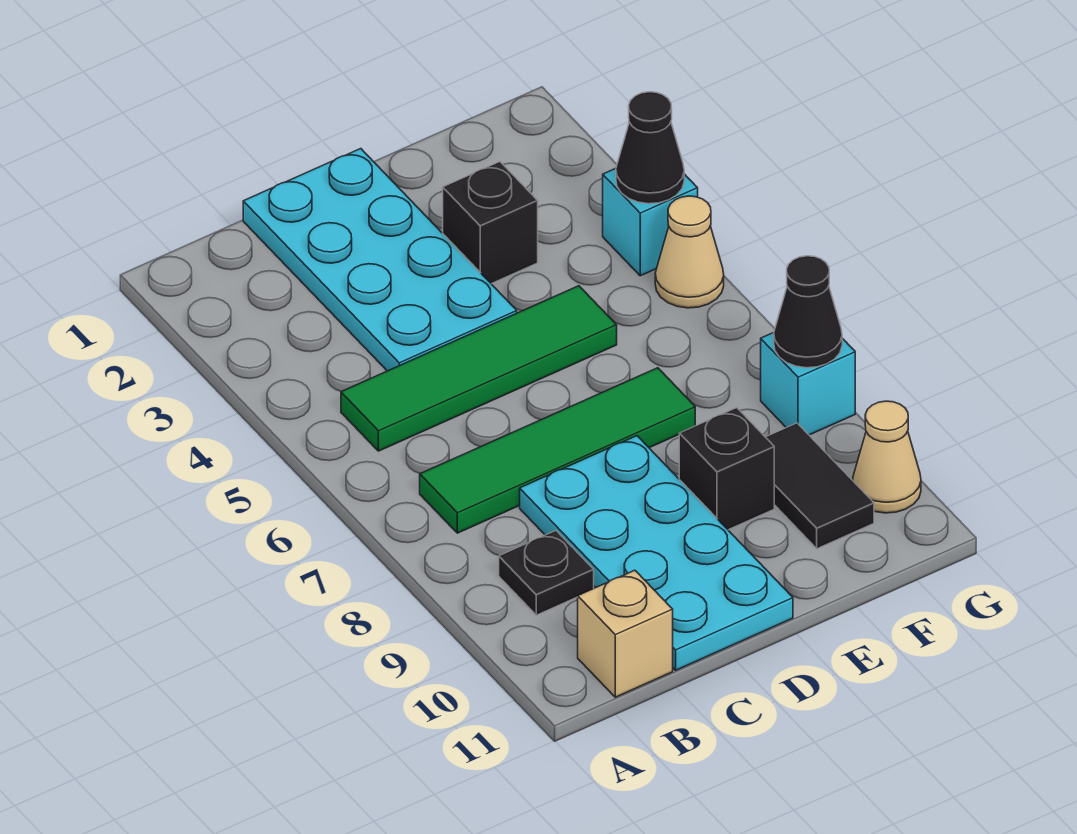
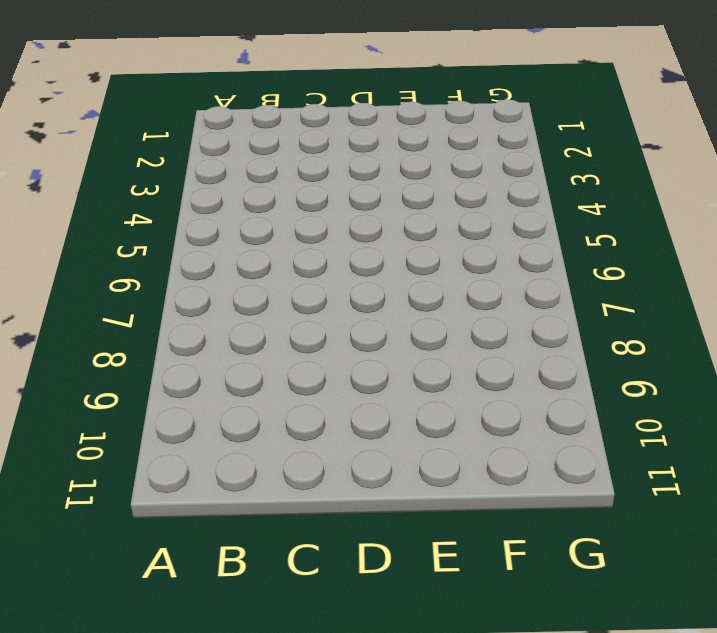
none -> green 1x4 tile [341,286,617,451]
none -> green 1x4 tile [420,368,695,533]
none -> black 1x1 plate [499,531,594,615]

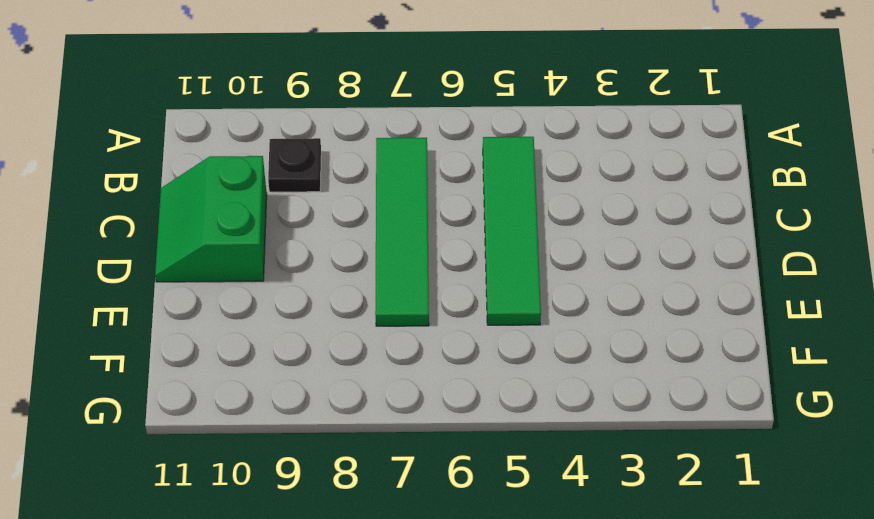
green 2x2 slope [155,156,267,282] -> cyan 2x4 plate [520,436,793,670]
none -> tan 1x1 brick [578,570,673,697]
none -> cyan 2x4 plate [243,149,517,371]
none -> black 1x1 brick [443,162,538,284]

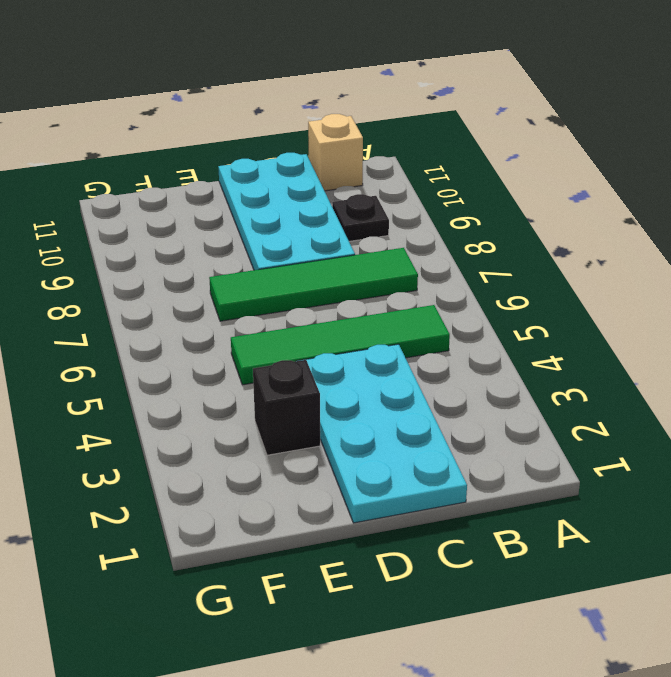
none -> black 1x1 brick [679,408,774,530]
none -> black 1x2 tile [766,423,874,549]
none -> cyan 1x1 brick [603,168,698,276]

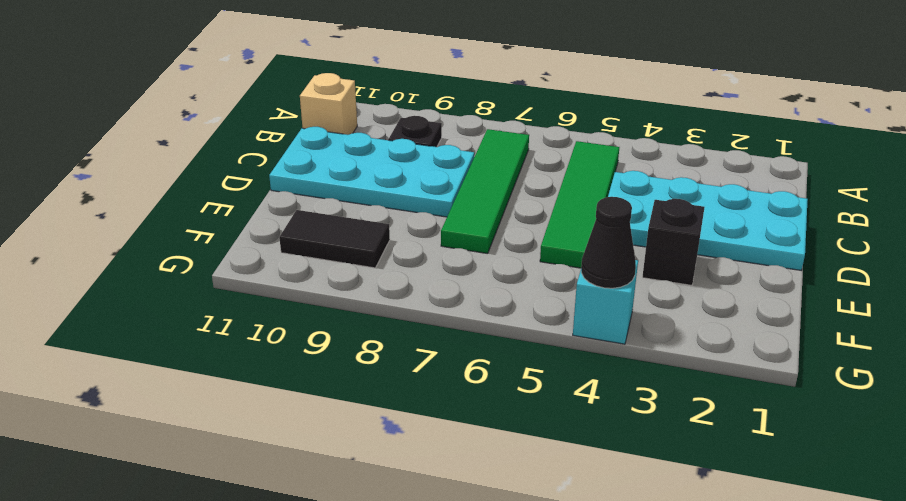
none -> black 1x1 brick [679,408,774,530]
none -> tan 1x1 cone [655,196,724,308]
none -> cyan 1x1 brick [761,333,855,435]

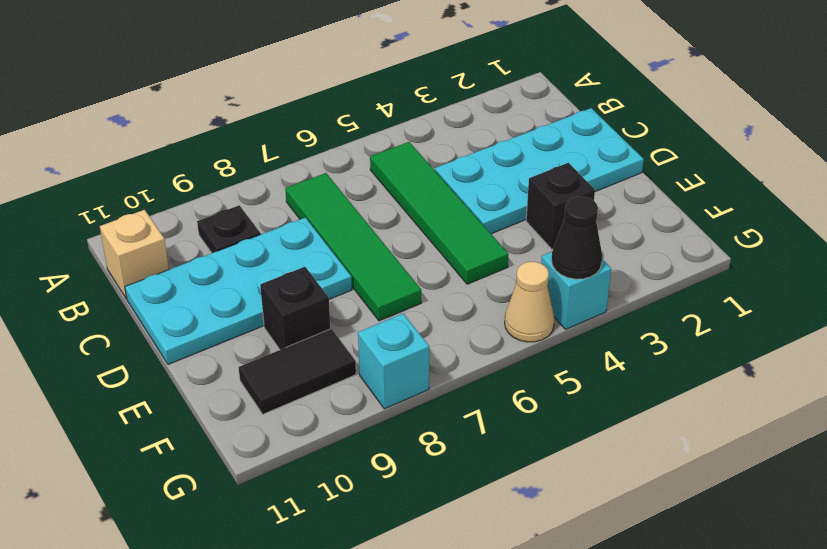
none -> tan 1x1 cone [853,401,921,513]
none -> black 1x1 cone [774,256,842,368]

